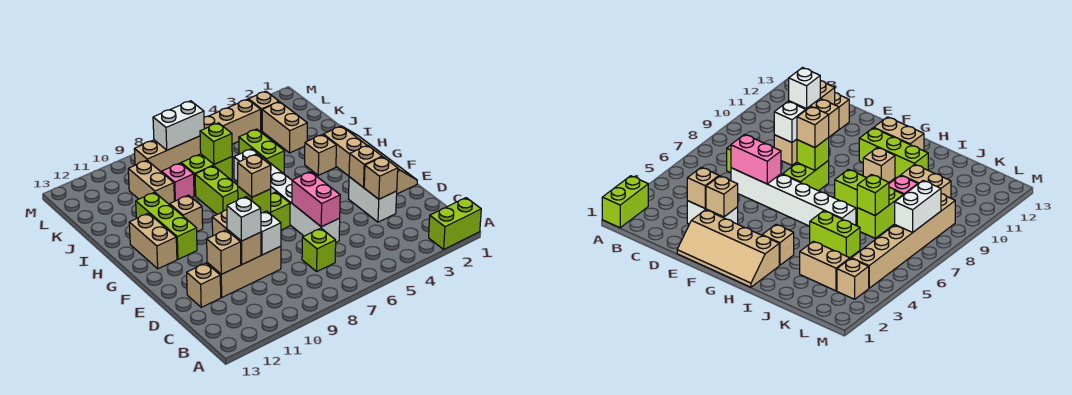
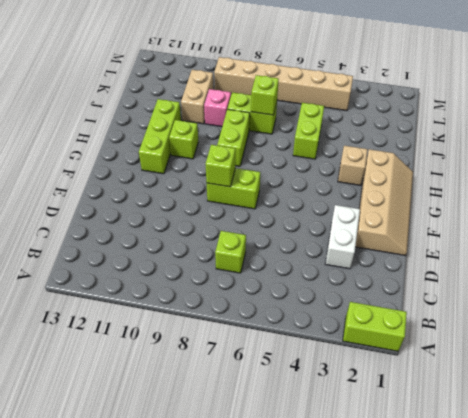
lime 1x1 brick [169,120,198,159] -> tan 1x1 brick [170,195,203,232]
none -> white 1x6 brick [234,149,340,242]
none -> tan 1x3 brick [207,246,281,297]
none -> tan 1x1 brick [187,263,221,307]
none -> tan 1x2 brick [129,213,177,269]

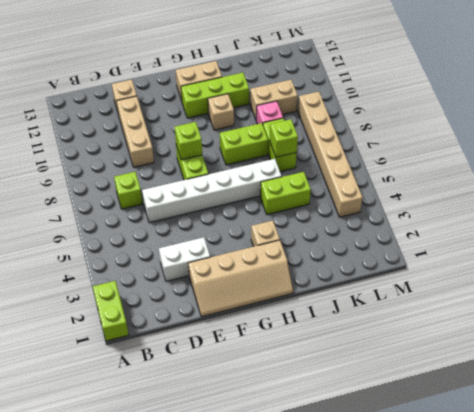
none -> tan 1x2 brick [262,102,307,153]
none -> tan 1x1 brick [248,91,279,131]
none -> tan 1x1 brick [364,157,398,199]
none -> pink 1x2 brick [292,172,340,227]

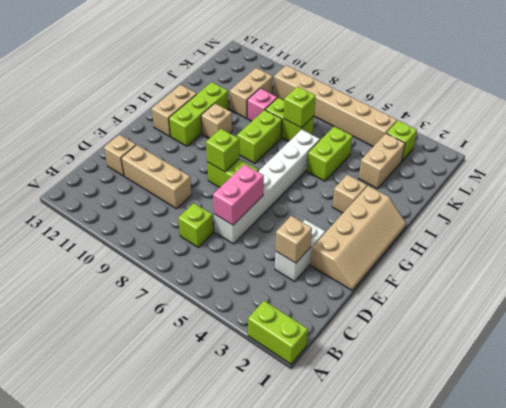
lime 1x1 brick [387,120,417,161] -> tan 1x1 brick [248,91,279,131]
none -> white 1x1 brick [261,211,281,255]
none -> tan 1x2 brick [212,210,261,264]
none -> tan 1x1 brick [207,230,241,274]
none -> tan 1x1 brick [349,145,382,188]

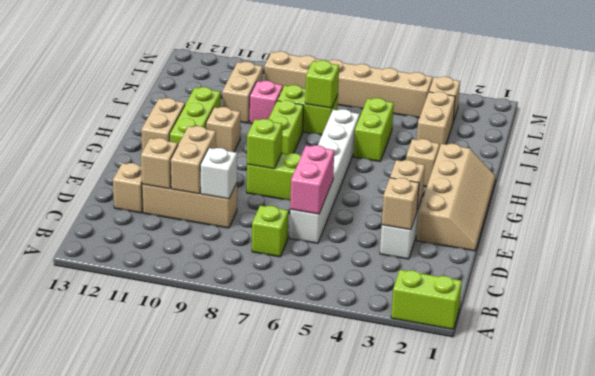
none -> white 1x2 brick [153,101,204,150]
none -> white 1x1 brick [227,197,261,241]
none -> tan 1x1 brick [238,154,271,197]

